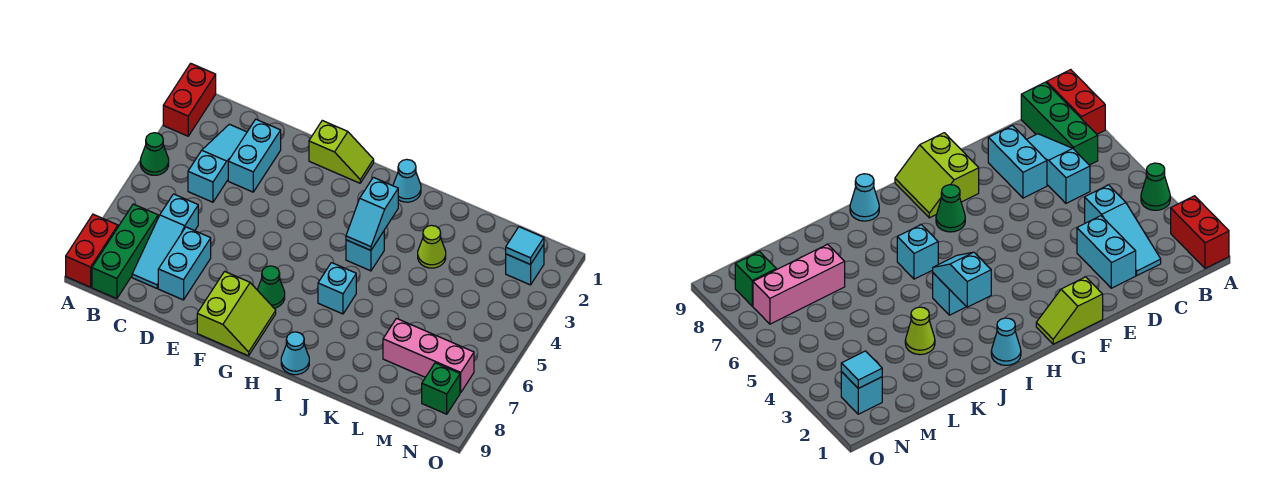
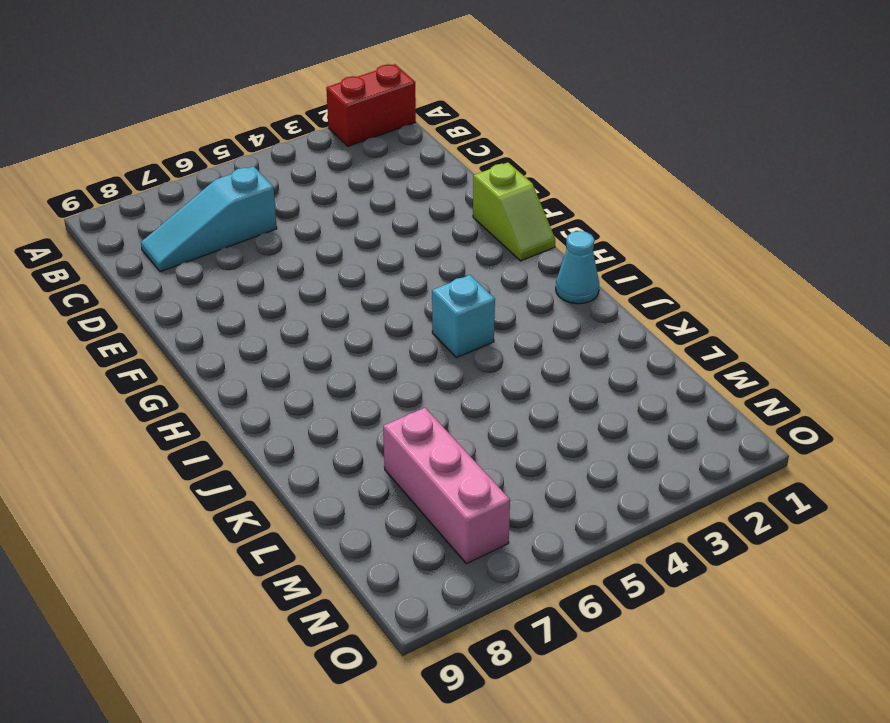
none -> green 1x1 cone [140,133,169,175]
none -> red 1x2 brick [66,214,118,287]
none -> green 1x3 brick [92,204,158,299]

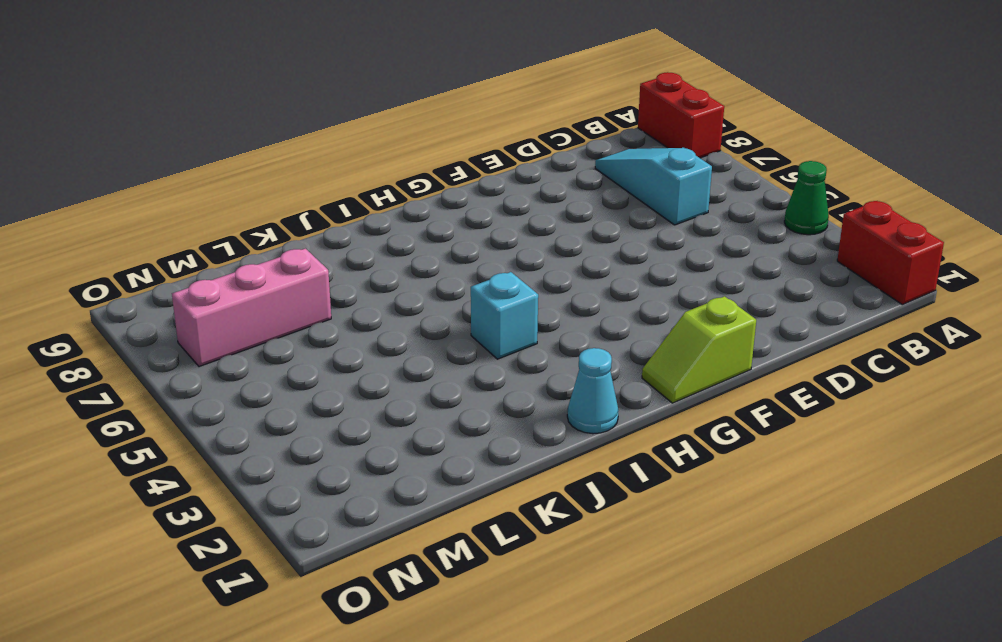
none -> green 1x3 brick [92,204,158,299]
none -> cyan 1x3 slope [188,124,247,202]
none -> cyan 1x2 brick [228,119,281,192]

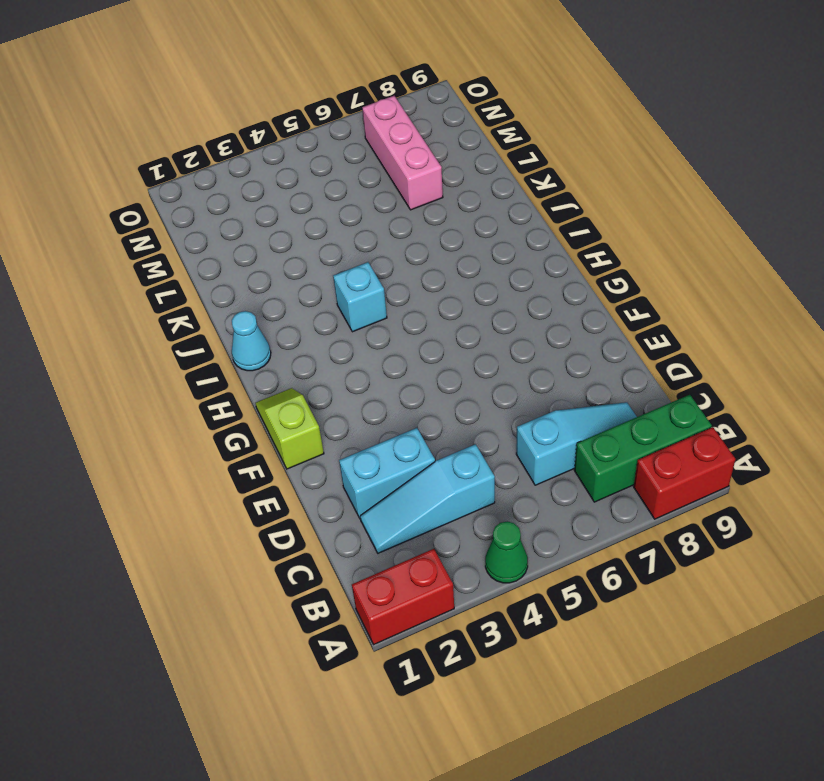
none -> cyan 1x2 brick [158,227,211,300]
none -> lime 2x2 slope [197,271,276,356]
none -> green 1x1 cone [257,266,285,308]

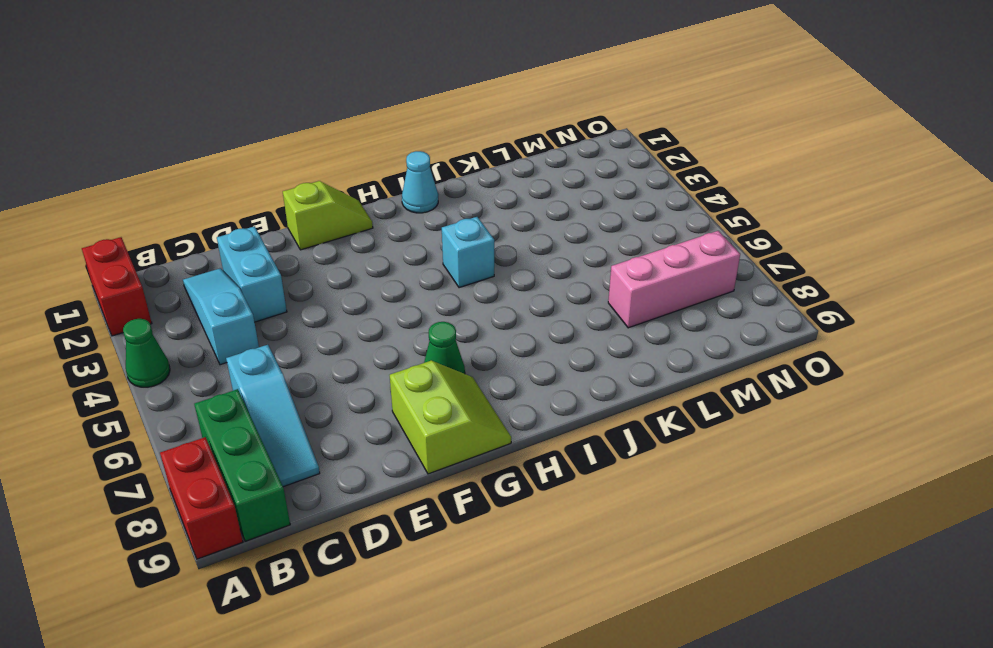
none -> cyan 1x2 brick [158,227,211,300]
none -> cyan 1x1 brick [318,263,356,314]
none -> cyan 1x1 cone [281,332,309,375]

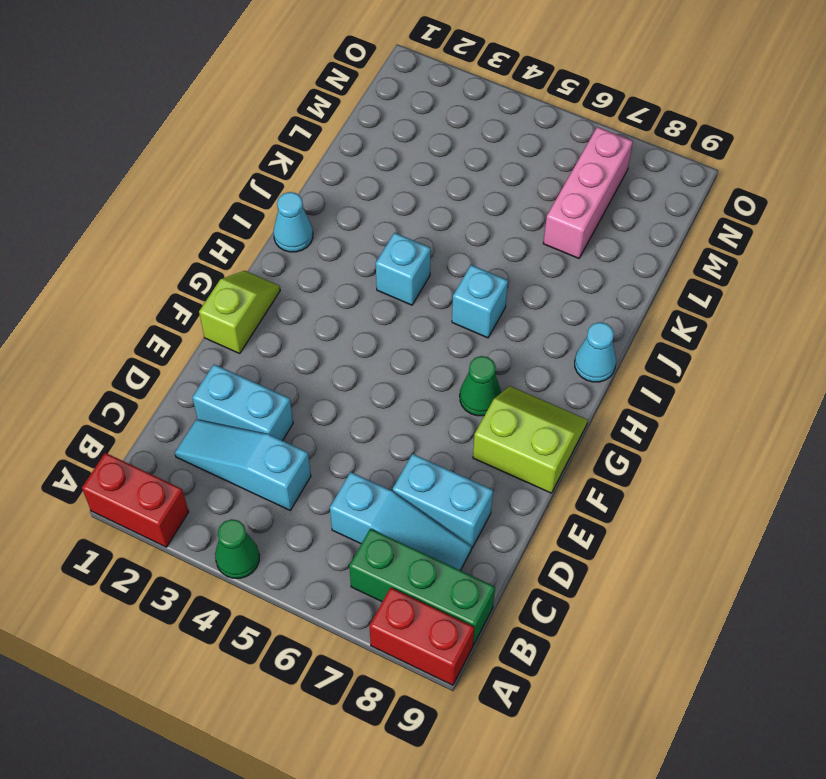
none -> lime 1x1 cone [418,225,446,268]
none -> cyan 1x1 brick [506,245,544,285]
none -> green 1x1 brick [422,363,460,414]

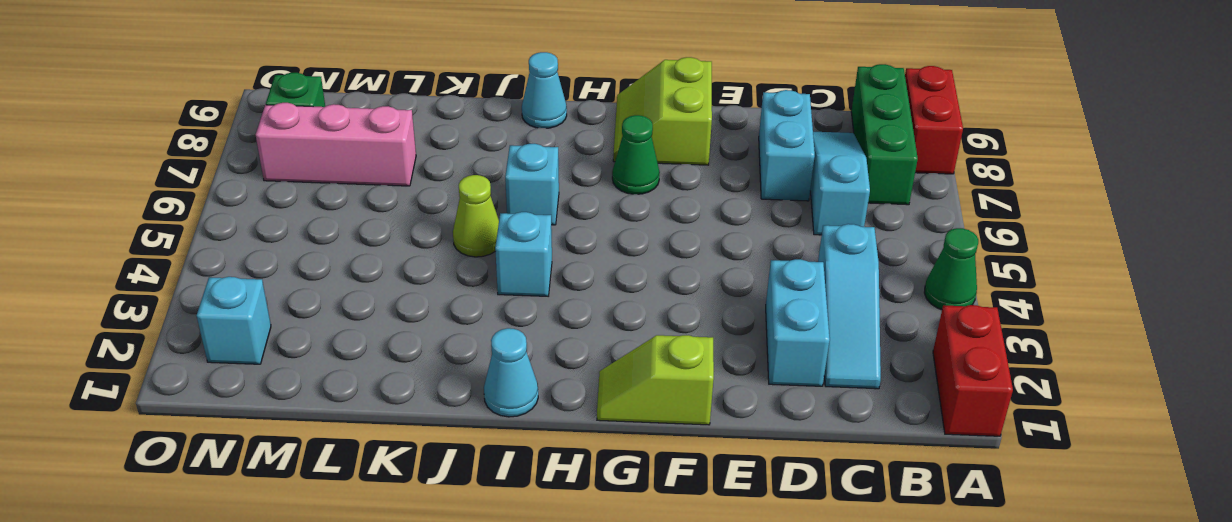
lime 1x1 cone [453,175,499,257] -> lime 1x1 cone moved to [418,225,446,268]
none -> cyan 1x2 slope [346,177,398,250]
none -> cyan 1x1 tile [506,227,544,265]

